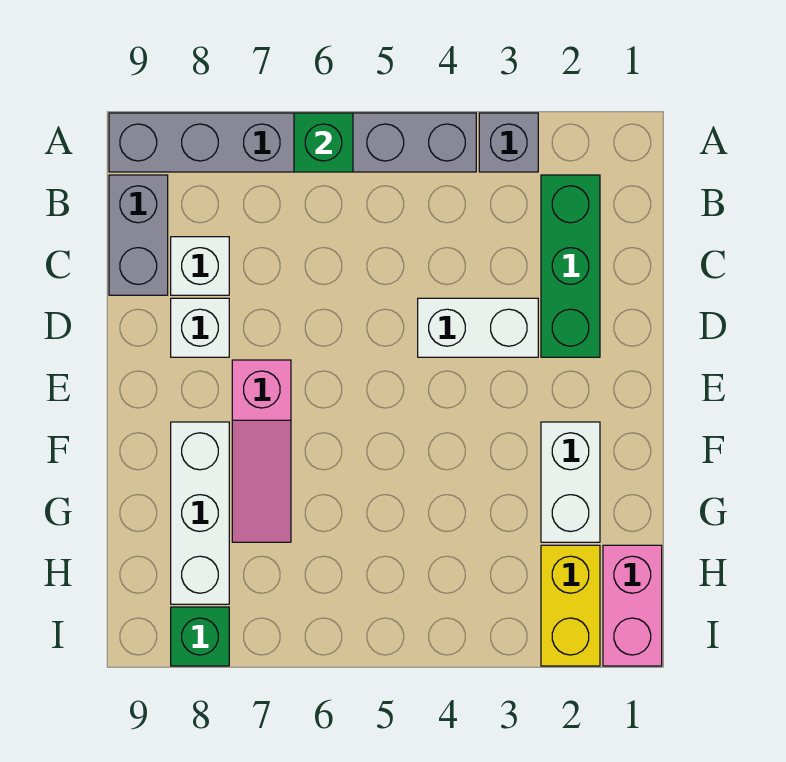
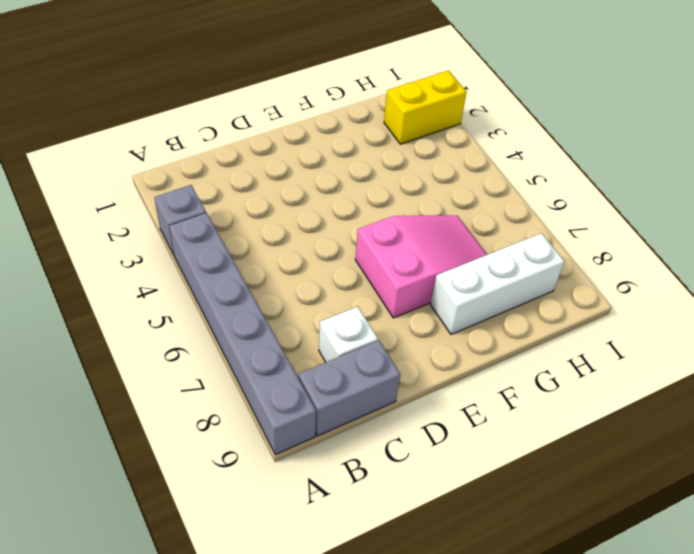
pink 2x3 slope [355,216,487,318] -> pink 1x3 slope [232,360,291,542]
none -> green 1x3 brick [541,175,600,357]
none -> white 1x2 brick [418,298,538,357]
none -> white 1x1 brick [171,298,229,357]

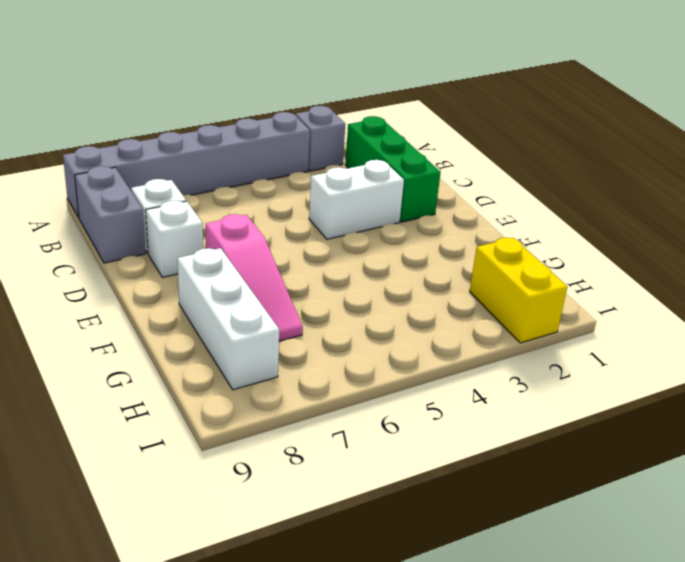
none -> white 1x2 brick [541,422,600,542]
none -> pink 1x2 brick [603,545,662,666]
none -> green 1x1 brick [171,607,229,666]

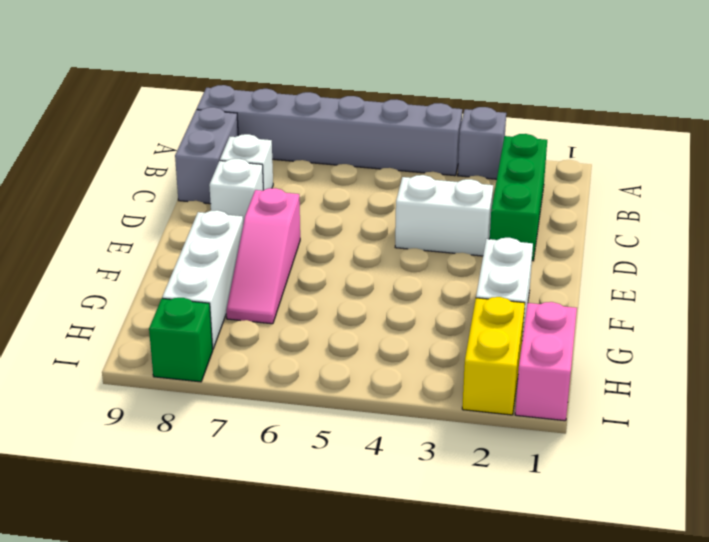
none -> green 1x1 brick [294,113,353,172]

